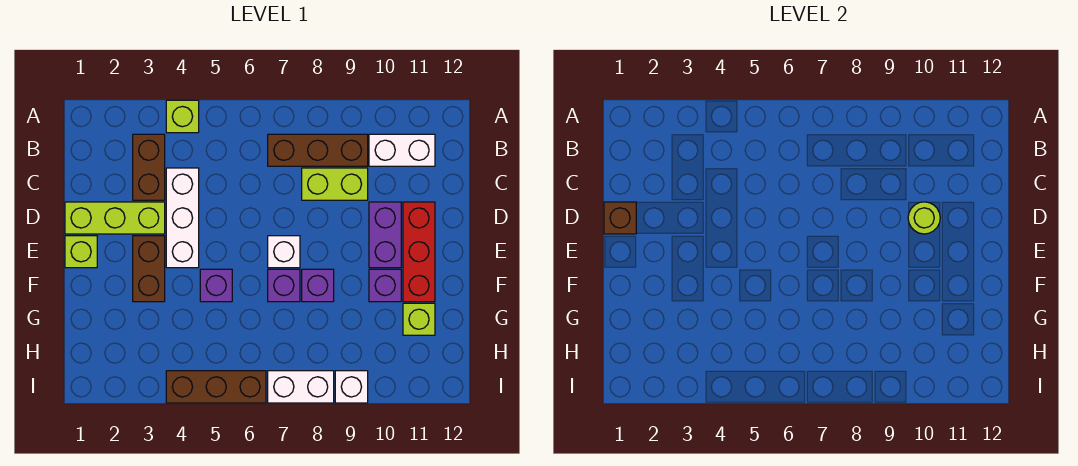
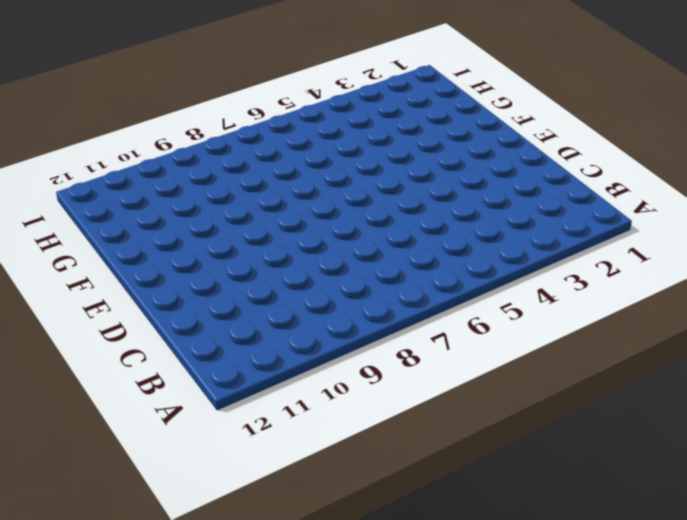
none -> lime 1x1 brick [166,100,199,133]
none -> brown 1x2 brick [133,134,165,200]
none -> brown 1x3 brick [268,134,368,166]

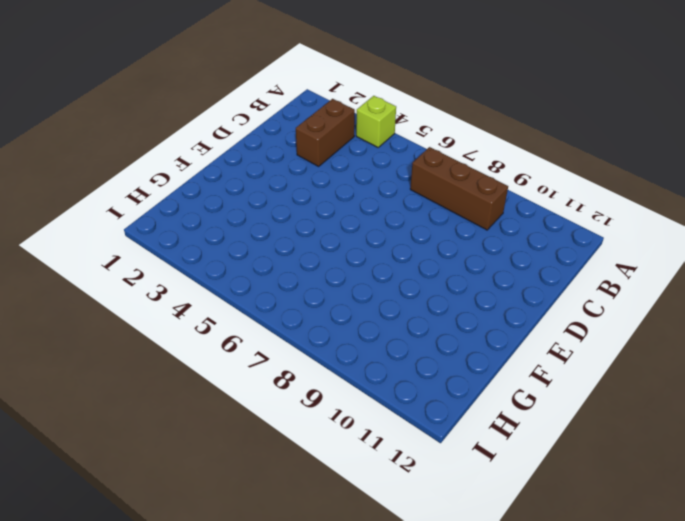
none -> white 1x2 brick [369,134,435,166]
none -> white 1x3 brick [166,168,199,268]
none -> lime 1x2 brick [302,168,368,200]

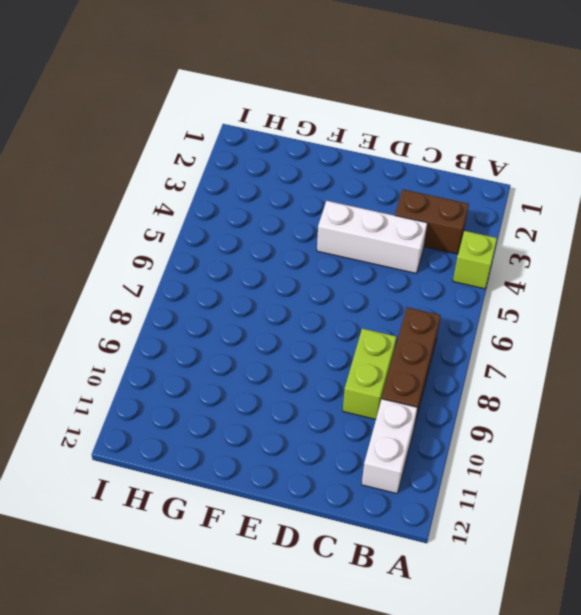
none -> lime 1x3 brick [65,202,165,234]
none -> purple 1x2 brick [369,202,401,268]
none -> red 1x3 brick [403,202,435,302]

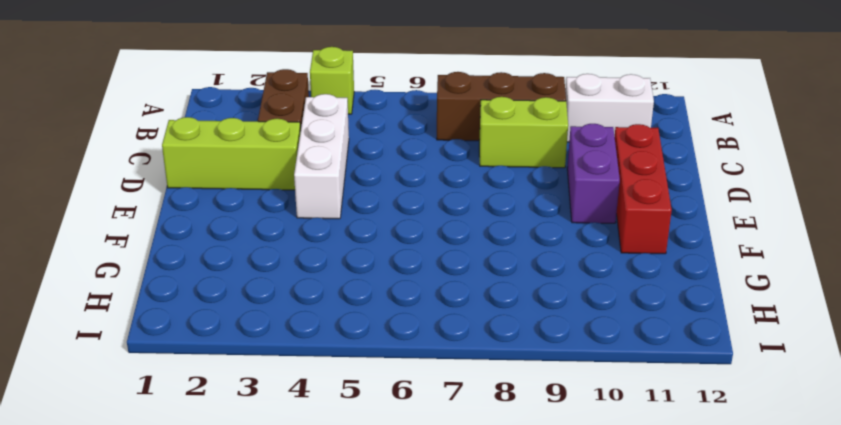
none -> lime 1x1 brick [65,236,97,268]
none -> brown 1x2 brick [133,236,165,302]
none -> white 1x1 brick [268,236,300,268]

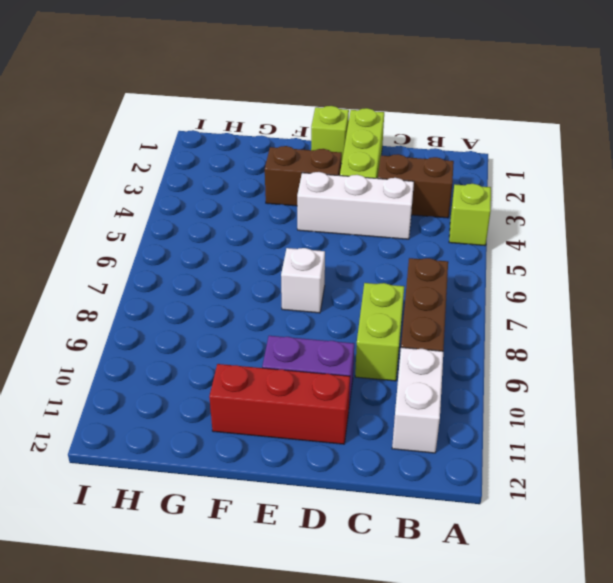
none -> purple 1x1 brick [200,269,232,302]
none -> purple 1x1 brick [268,269,300,302]
none -> purple 1x1 brick [302,269,334,302]

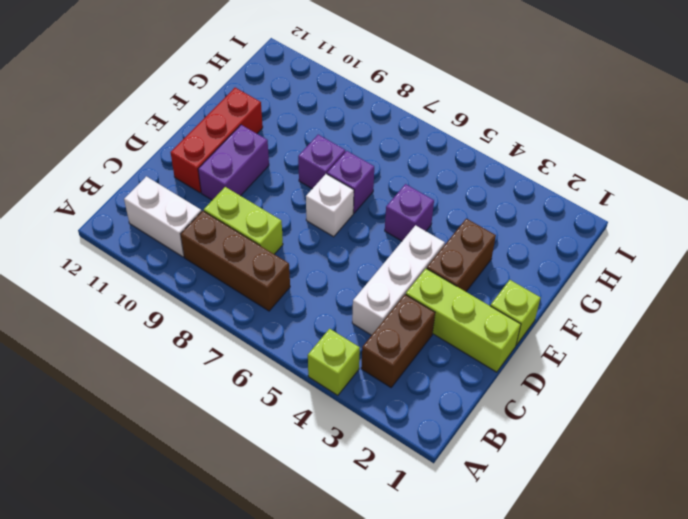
none -> purple 1x1 brick [369,269,401,302]
none -> lime 1x1 brick [403,303,435,335]
none -> brown 1x3 brick [166,371,266,403]

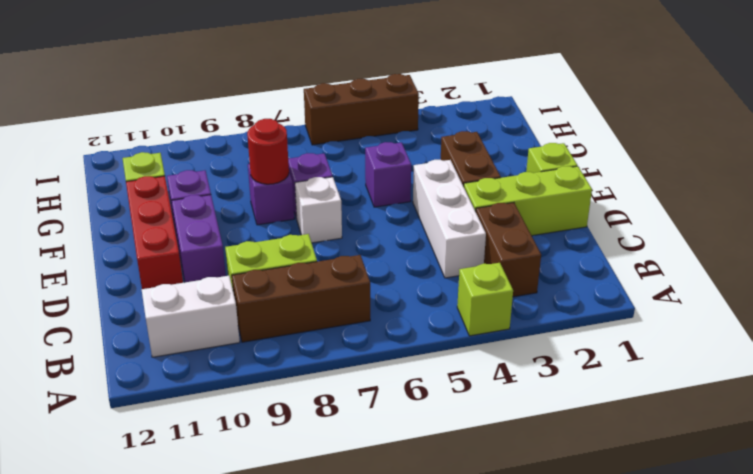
red 1x1 round brick [247,119,289,184] -> none
none -> white 1x2 brick [268,371,334,403]
none -> white 1x1 brick [335,371,368,403]
none -> brown 1x1 brick [604,202,636,234]

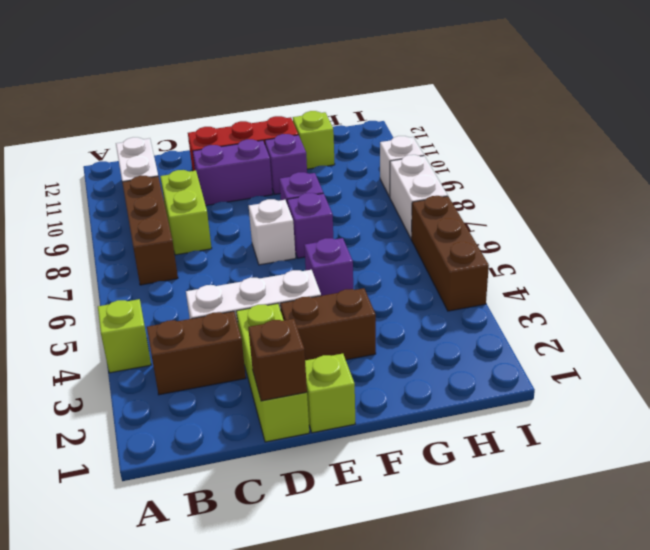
none -> lime 1x1 round brick [908,202,940,234]

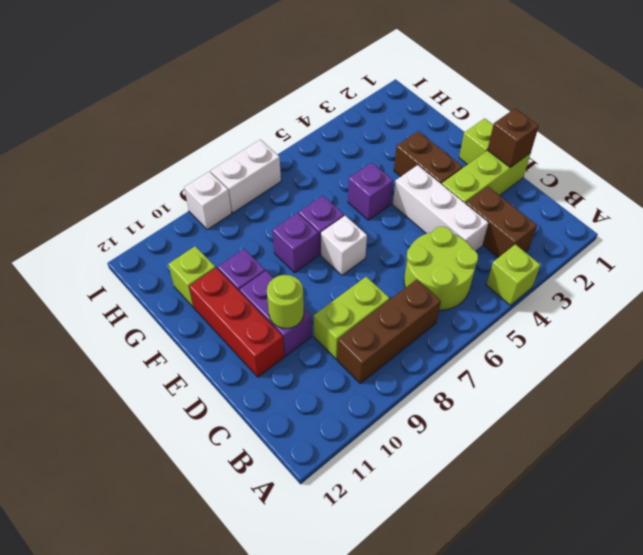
lime 2x2 round brick [404,227,478,310] -> none
none -> white 1x2 brick [369,134,435,166]
none -> brown 1x3 brick [166,371,266,403]

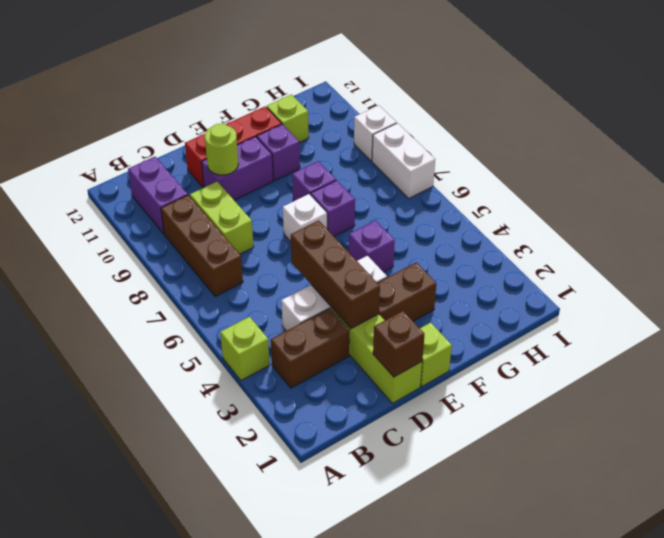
purple 1x2 brick [128,157,188,234] -> white 1x2 brick [369,134,435,166]
brown 1x3 brick [291,220,380,329] -> brown 1x3 brick moved to [166,371,266,403]

